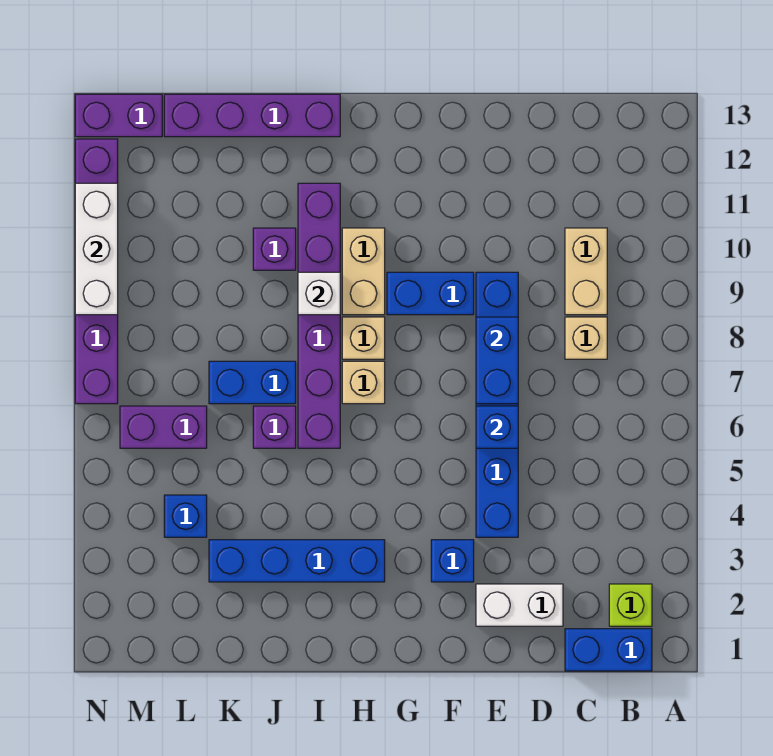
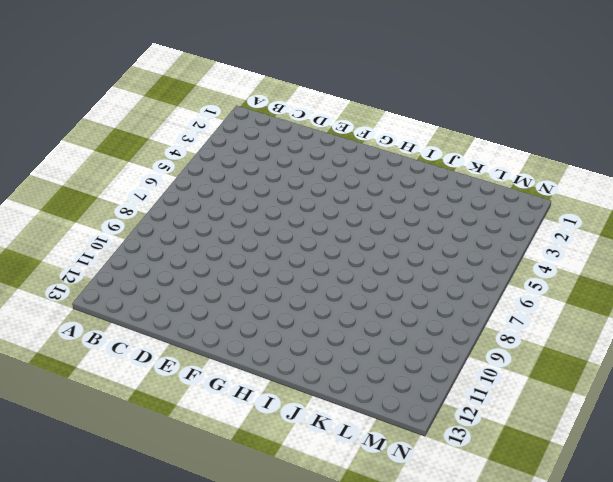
none -> blue 1x2 brick [565,629,652,671]
none -> lime 1x1 brick [609,584,652,626]
none -> tan 1x1 brick [565,317,607,359]

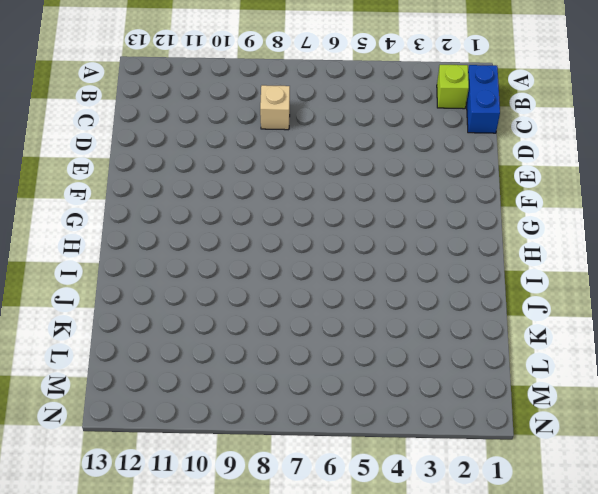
none -> tan 1x2 brick [565,228,607,315]
none -> white 1x2 brick [476,584,563,626]
none -> blue 1x6 brick [476,272,518,537]

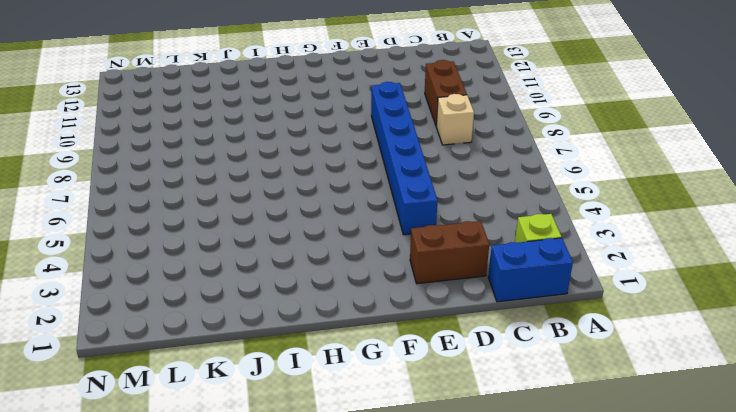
brown 1x2 brick [425,60,467,126] -> tan 1x2 brick [565,228,607,315]
brown 1x2 brick [410,221,489,284] -> white 1x2 brick [476,584,563,626]
none -> blue 1x1 brick [431,540,474,582]
none -> blue 1x2 brick [387,272,474,315]
none -> blue 1x4 brick [209,540,385,582]

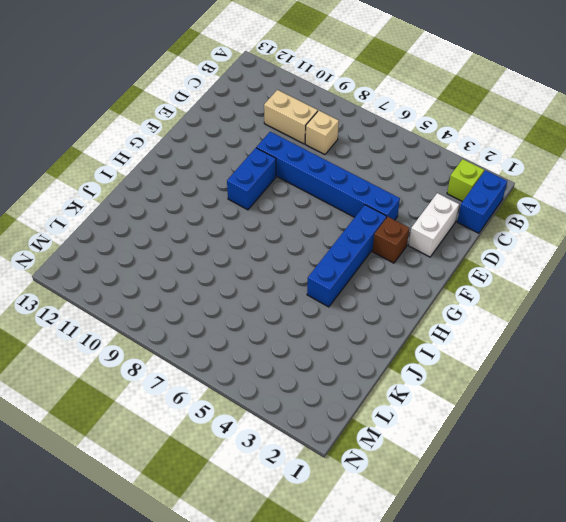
brown 1x1 brick [372,217,410,263] -> blue 1x1 brick [431,540,474,582]
blue 1x4 brick [307,205,386,307] -> blue 1x4 brick moved to [209,540,385,582]
none -> tan 1x1 brick [342,361,385,404]
none -> tan 1x1 brick [342,317,385,359]
none -> tan 1x2 brick [342,228,385,315]

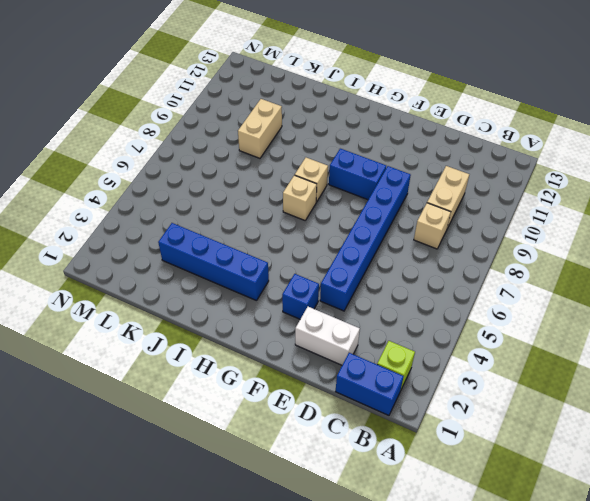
tan 1x2 brick [238,99,282,158] -> tan 1x2 brick moved to [342,228,385,315]
none -> purple 1x6 brick [298,183,340,448]
none -> purple 1x4 brick [164,94,340,137]
none -> purple 1x1 brick [253,406,296,448]

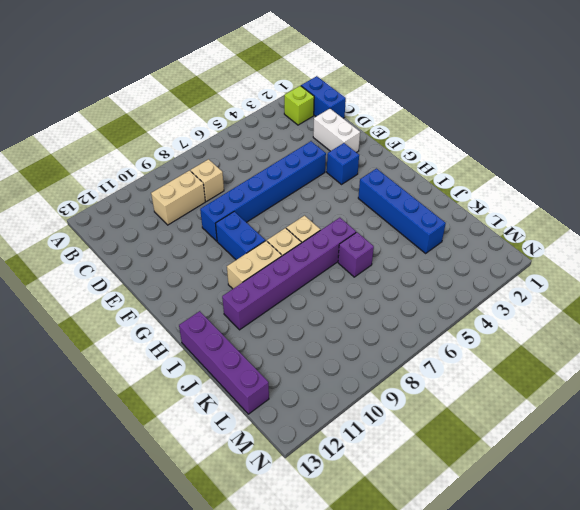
none -> blue 1x2 brick [209,361,296,404]
none -> purple 1x1 brick [253,228,296,270]
none -> blue 1x1 brick [164,495,207,537]

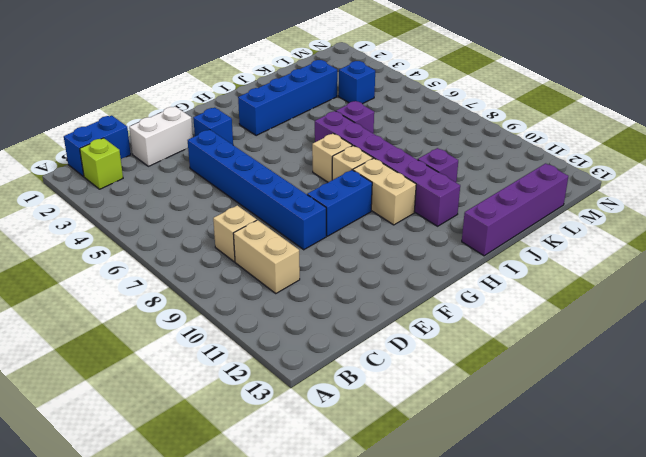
none -> blue 1x2 brick [209,361,296,404]
none -> purple 1x2 brick [120,406,207,448]
none -> purple 1x2 brick [75,94,162,137]

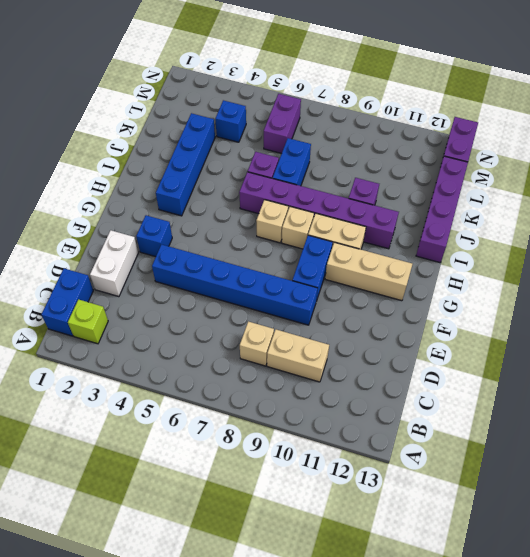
tan 1x3 brick [325,242,412,301] -> none
none -> purple 1x6 brick [75,139,118,404]
none -> blue 1x1 brick [476,406,518,448]
none -> blue 1x2 brick [476,317,518,404]

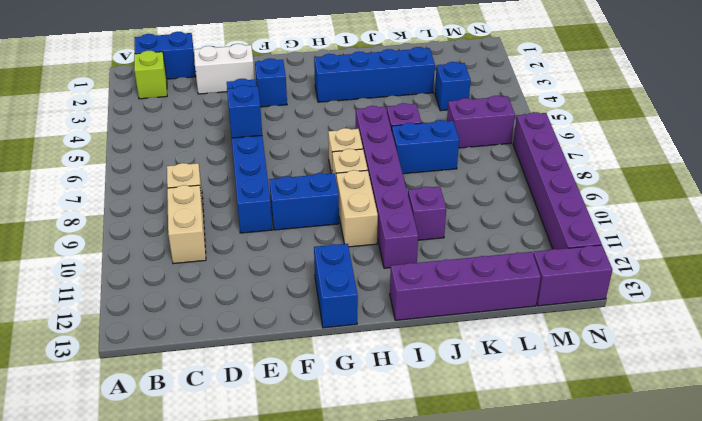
blue 1x2 brick [314,244,358,328] -> blue 1x2 brick moved to [476,317,518,404]
none -> white 1x1 brick [298,272,340,315]
none -> white 1x3 brick [75,183,118,315]

